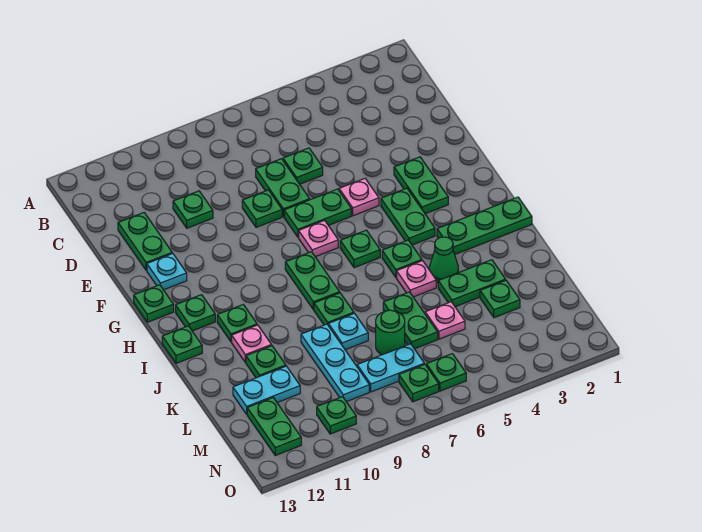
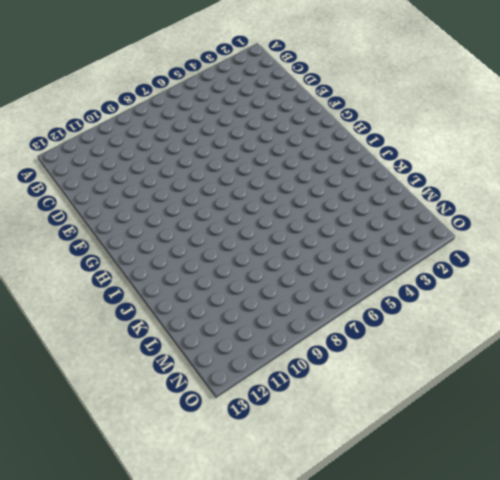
none -> green 1x1 plate [283,148,323,184]
none -> green 1x2 plate [256,159,310,217]
none -> green 1x1 plate [173,191,213,228]
none -> green 1x2 plate [118,213,172,270]

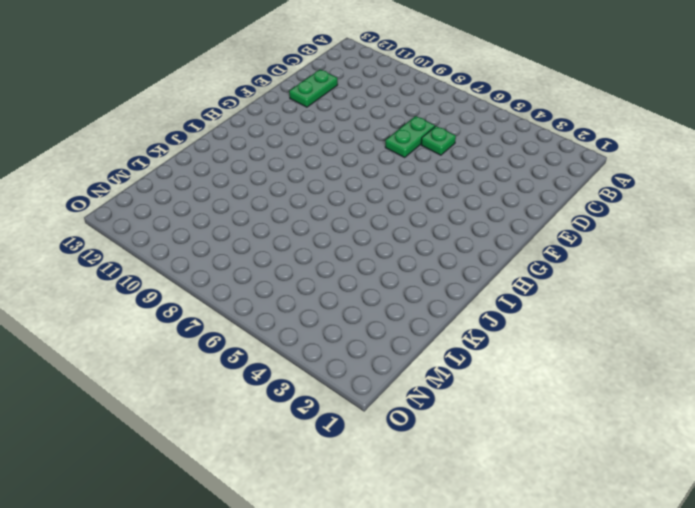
none -> green 1x1 plate [173,191,213,228]
none -> green 1x1 plate [242,190,282,227]
none -> green 1x2 plate [394,157,448,214]
none -> pink 1x1 plate [339,179,379,216]

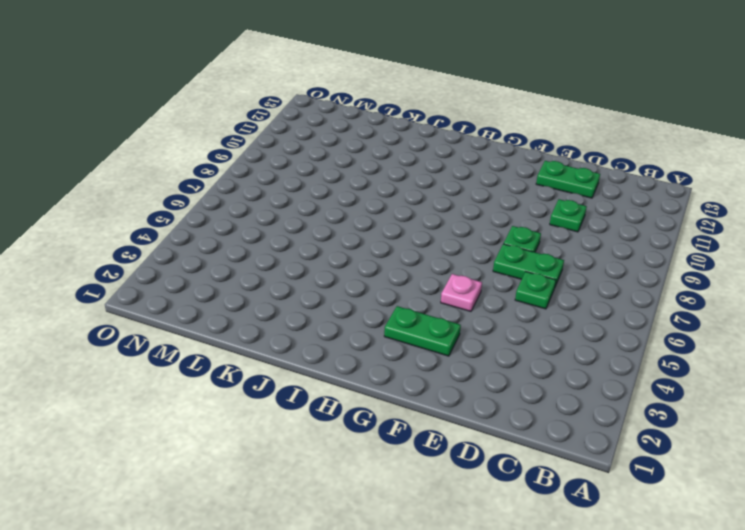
none -> green 1x2 plate [284,189,351,237]
none -> cyan 1x1 plate [147,253,187,290]
none -> green 1x2 plate [381,188,435,245]
none -> pink 1x1 plate [299,220,338,257]

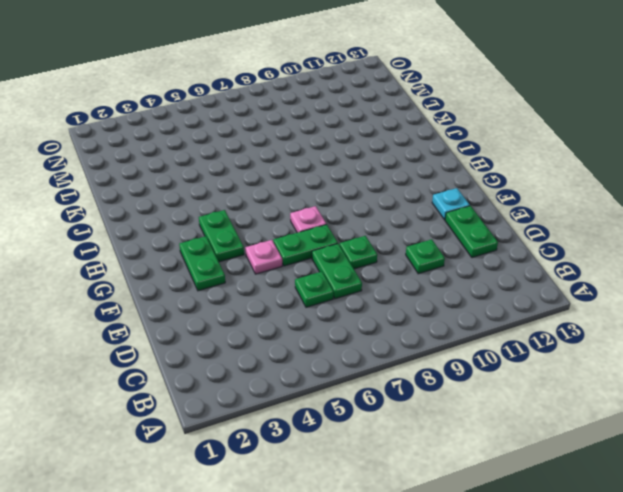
none -> green 1x1 plate [134,285,174,322]
none -> green 1x1 plate [340,230,380,268]
none -> green 1x2 plate [285,252,340,310]
none -> green 1x1 plate [176,295,215,331]

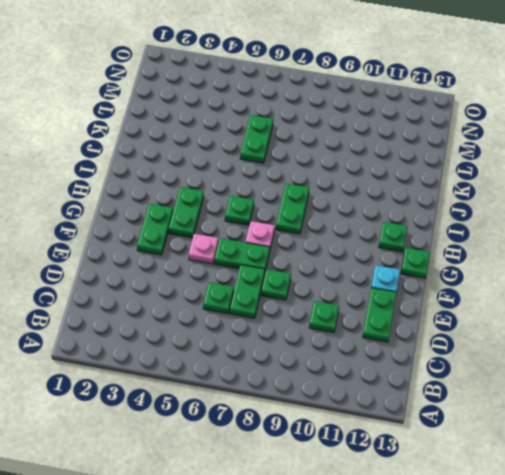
none -> green 1x3 plate [437,197,532,254]
none -> green 1x1 plate [382,240,422,277]
none -> green 1x1 plate [217,304,257,342]
none -> green 1x1 plate [162,326,202,363]

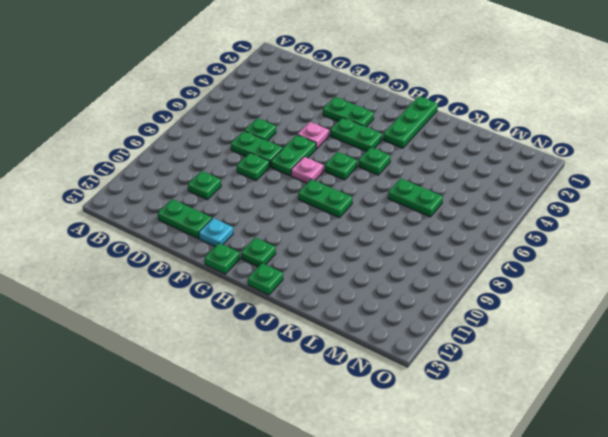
none -> green 1x1 plate [217,304,257,342]
none -> green 1x1 cone [429,237,458,283]
none -> pink 1x1 plate [397,261,436,297]
none -> green 1x1 plate [314,293,354,325]

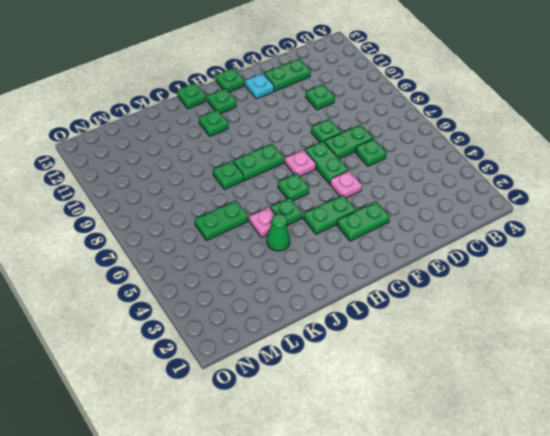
none -> green 1x3 plate [437,197,532,254]
none -> pink 1x1 plate [232,325,271,362]
none -> green 1x2 plate [438,260,506,307]
none -> cyan 1x1 plate [328,313,368,350]

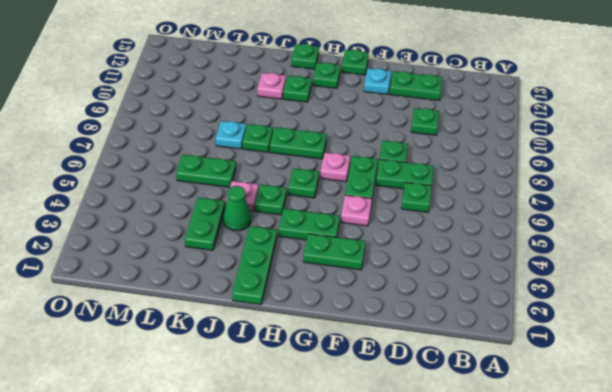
none -> cyan 1x3 plate [301,324,369,402]
none -> green 1x1 plate [246,346,286,378]
none -> green 1x1 plate [480,280,520,318]
none -> pink 1x1 plate [425,302,465,339]

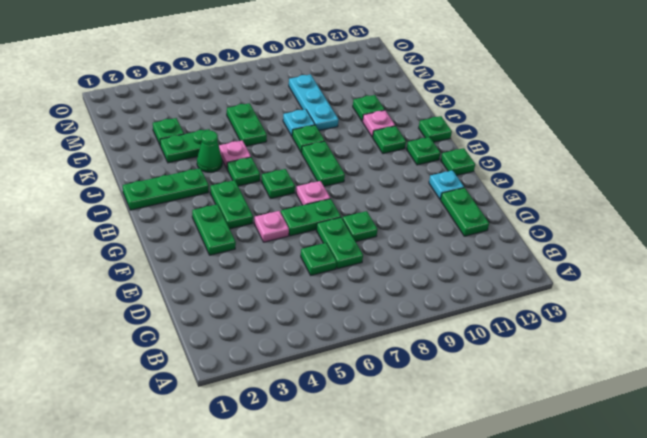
none -> green 1x1 plate [173,191,213,228]
none -> pink 1x1 plate [425,302,465,339]
none -> green 1x1 round brick [376,310,405,355]
none -> cyan 1x2 plate [233,366,300,414]

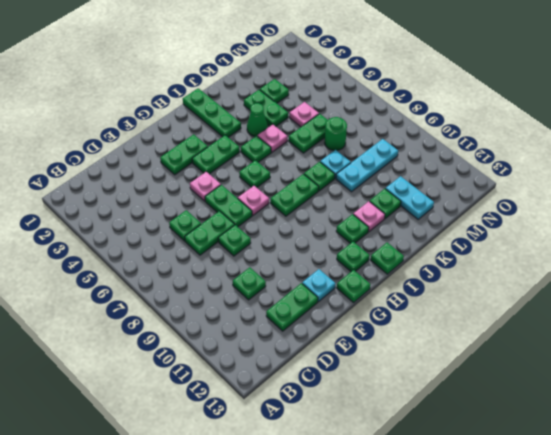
none -> cyan 1x2 plate [357,344,424,392]
none -> green 1x2 plate [247,398,301,455]
none -> green 1x1 plate [426,354,466,391]
none -> green 1x1 plate [399,364,439,402]

